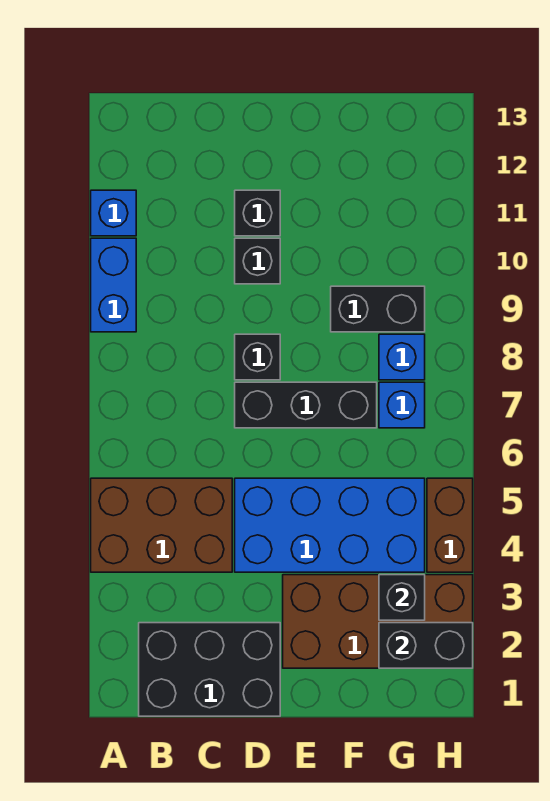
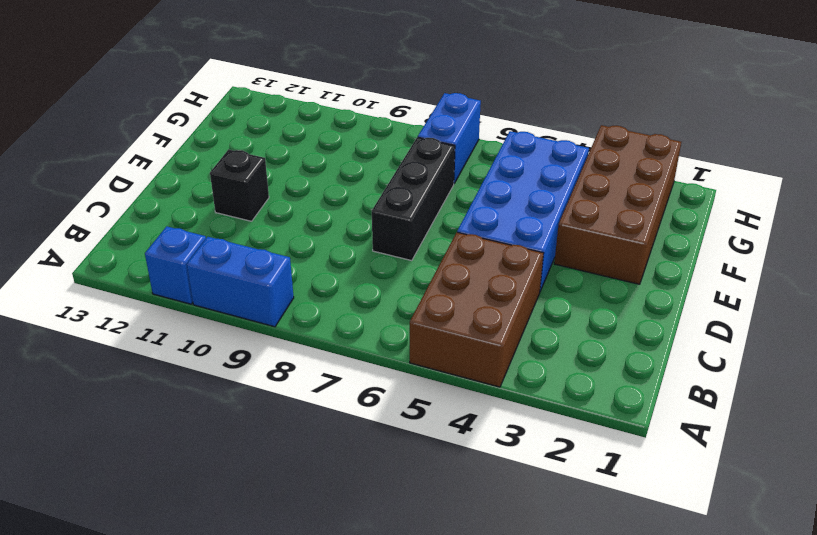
blue 1x2 brick [418,93,481,183] -> blue 1x1 brick [379,382,425,428]
none -> black 2x3 brick [139,623,280,716]
none -> black 1x1 brick [235,334,280,380]
none -> black 1x1 brick [235,238,280,284]

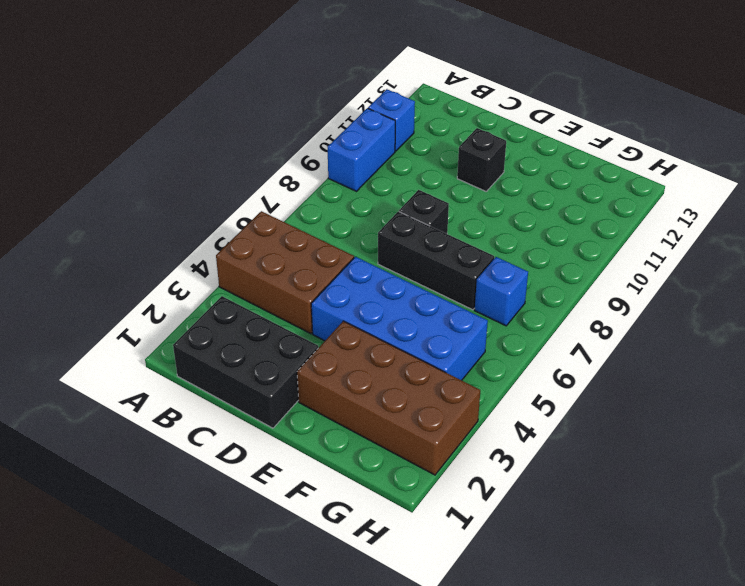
none -> black 1x1 brick [235,238,280,284]
none -> black 1x2 brick [331,286,425,332]
none -> blue 1x1 brick [379,334,425,380]

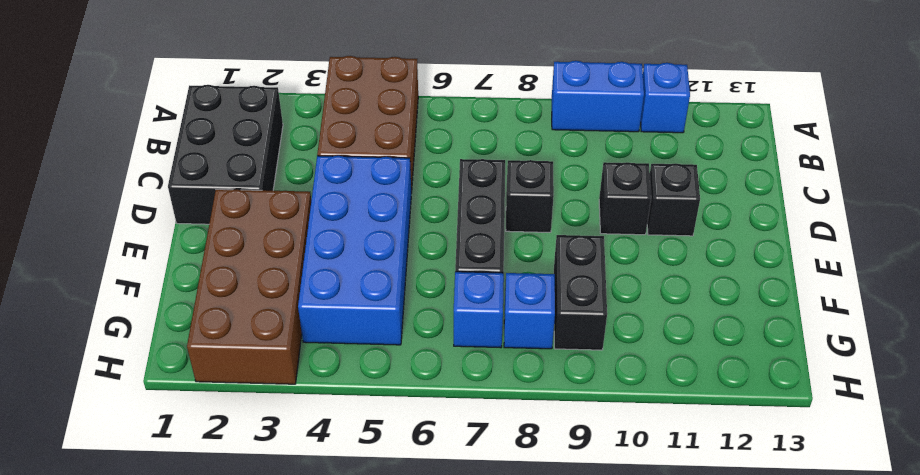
none -> brown 1x2 brick [427,478,473,572]
none -> black 1x2 brick [379,623,473,668]
none -> black 1x1 brick [379,575,425,620]

